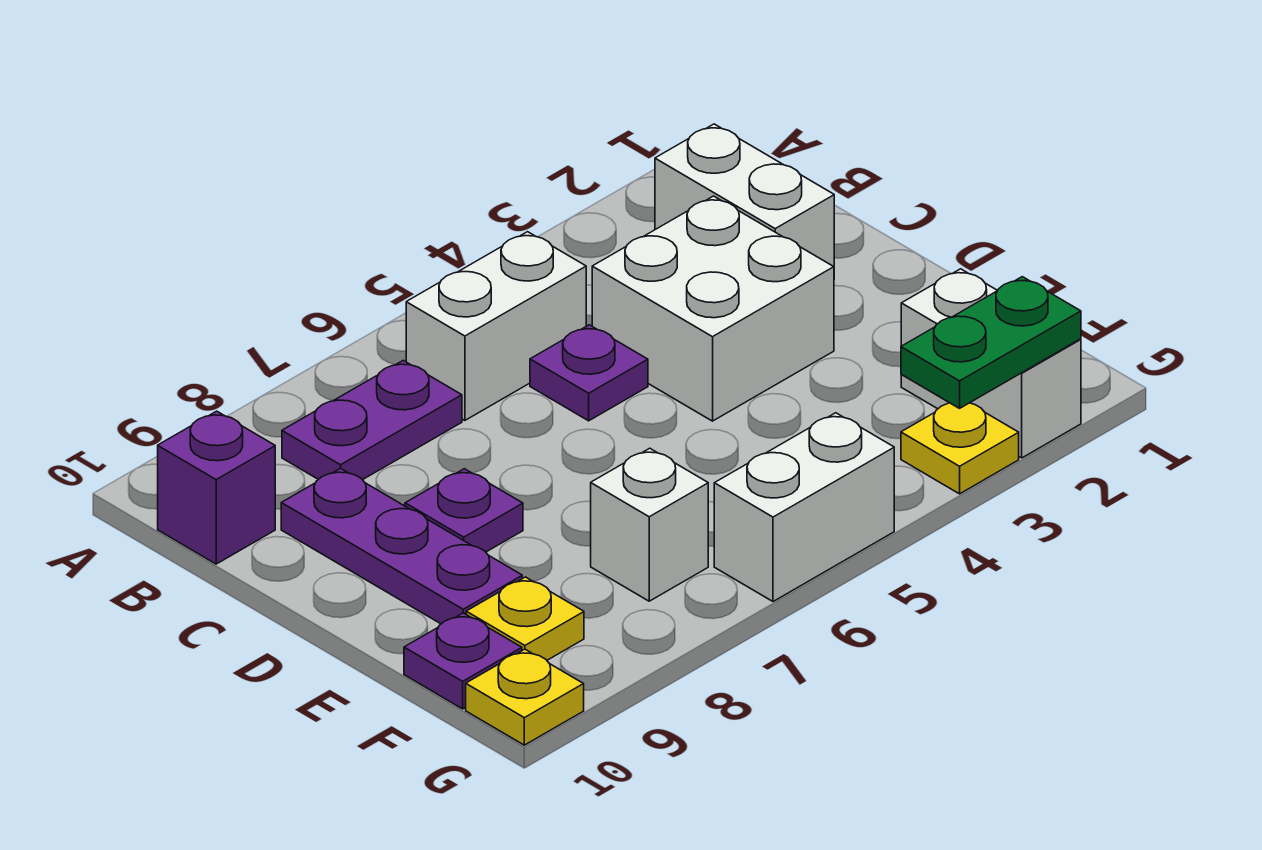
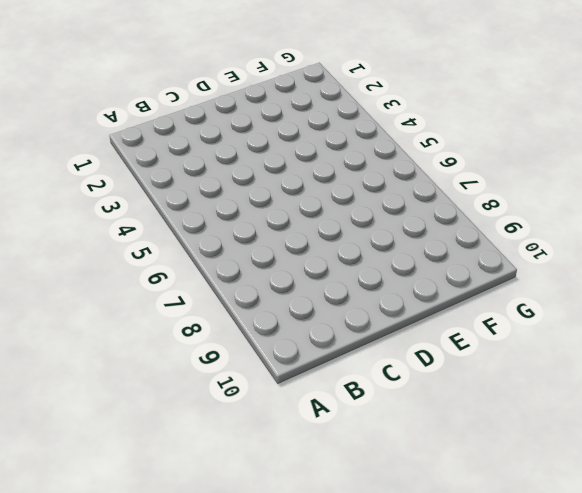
none -> white 1x2 brick [655,124,834,266]
none -> white 1x2 brick [406,232,586,420]
none -> purple 1x2 plate [282,360,462,480]

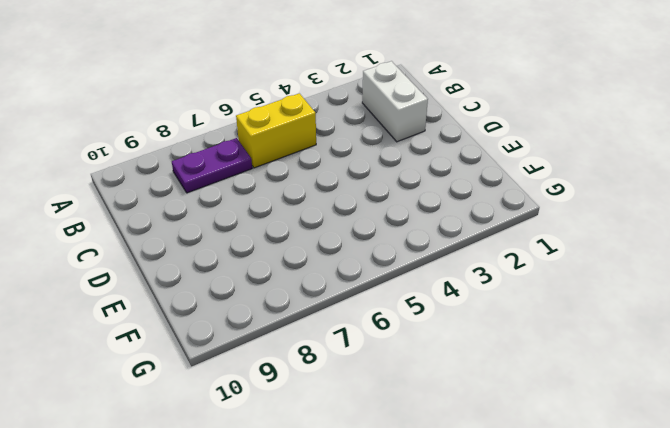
yellow 1x2 brick [236,93,316,168] -> white 1x2 brick [406,232,586,420]
none -> purple 1x1 brick [158,411,275,564]
none -> white 2x2 brick [592,196,834,421]
none -> purple 1x1 plate [530,325,648,421]

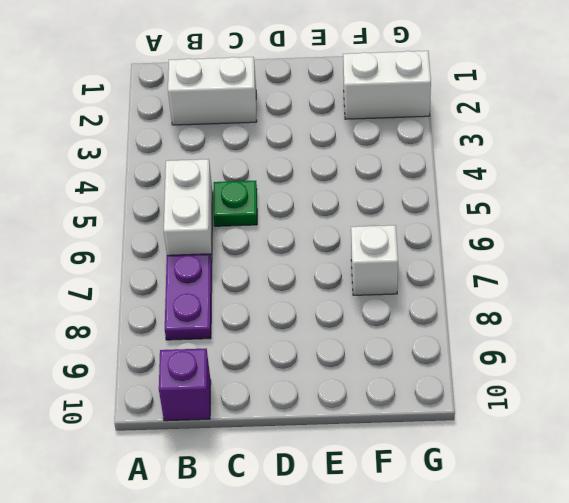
green 1x1 plate [213,181,257,226] -> purple 1x1 plate [530,325,648,421]
none -> white 2x2 brick [592,196,834,421]
none -> purple 1x3 plate [281,468,522,624]
none -> purple 1x1 plate [405,469,523,552]

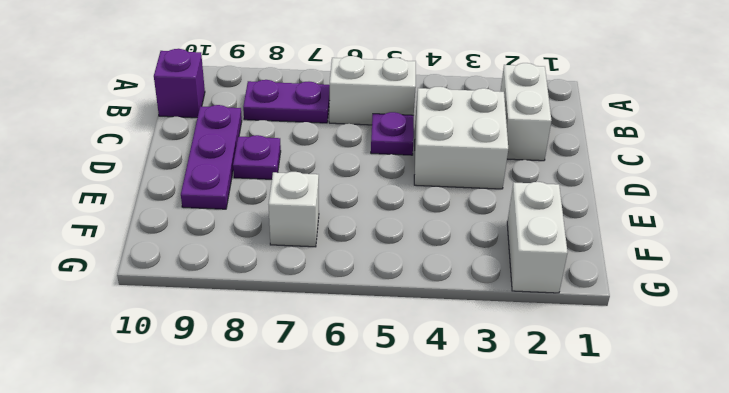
none -> yellow 1x1 plate [466,577,584,660]
none -> purple 1x1 plate [404,613,522,709]
none -> yellow 1x1 plate [901,403,1019,494]

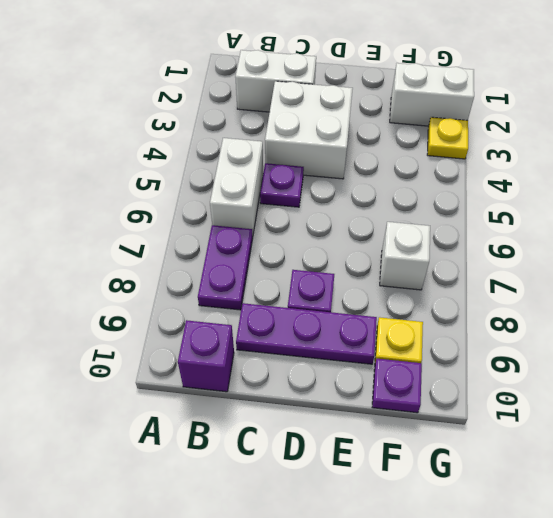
none -> white 1x2 brick [714,413,894,602]
none -> yellow 1x1 plate [466,649,584,745]
none -> green 1x2 plate [901,277,1081,408]

